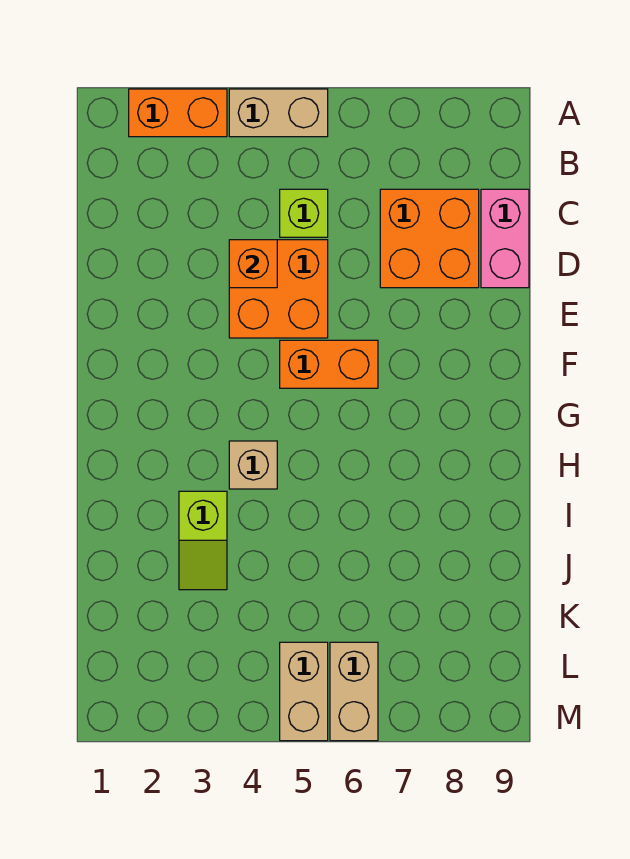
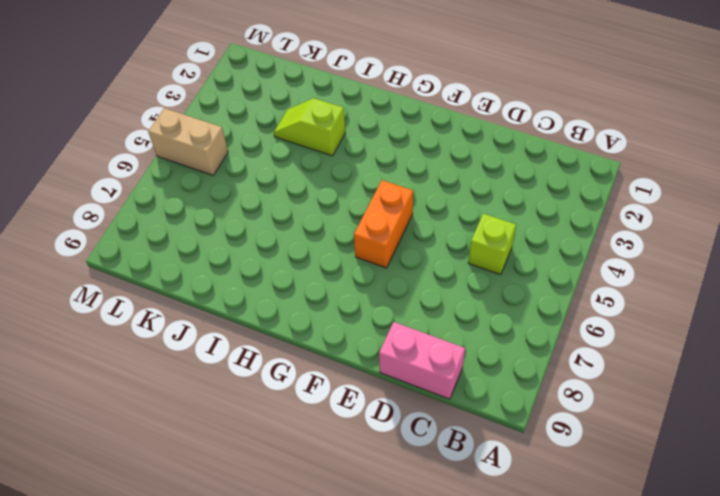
none -> orange 1x2 brick [129,89,227,137]
none -> tan 1x2 brick [229,89,328,137]
none -> orange 2x2 brick [380,189,479,288]

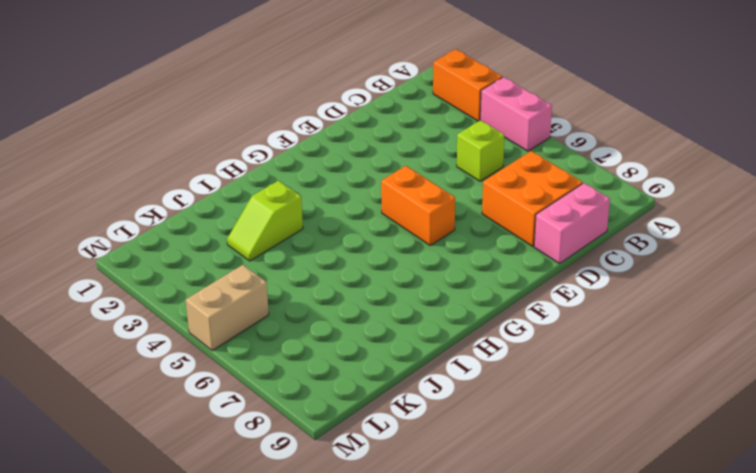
pink 1x2 brick [480,77,552,151] -> tan 1x2 brick [229,89,328,137]
none -> orange 2x2 brick [229,240,328,338]
none -> tan 1x1 brick [229,441,277,489]
none -> tan 1x2 brick [330,642,378,741]

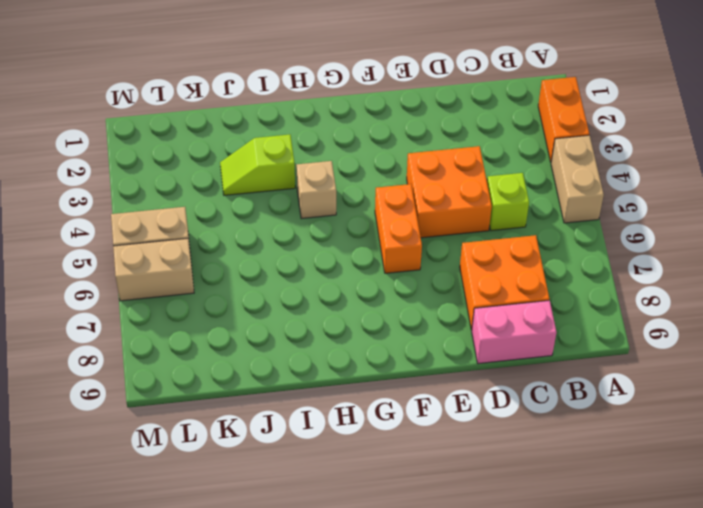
none -> orange 1x1 brick [229,240,277,288]

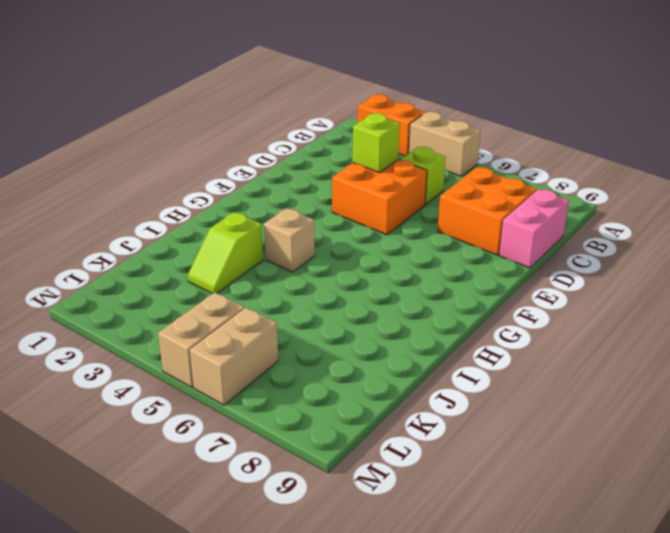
lime 1x1 brick [353,113,400,173] -> orange 1x1 brick [229,240,277,288]
none -> orange 1x2 brick [280,340,378,388]

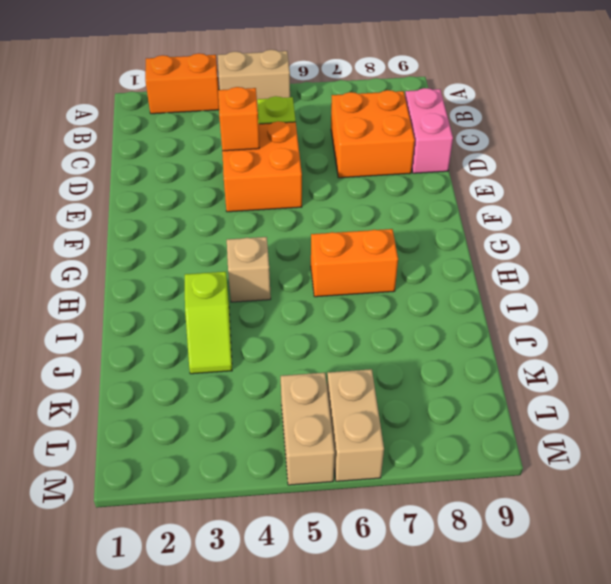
orange 1x2 brick [311,229,398,297] -> orange 1x2 brick moved to [280,340,378,388]

